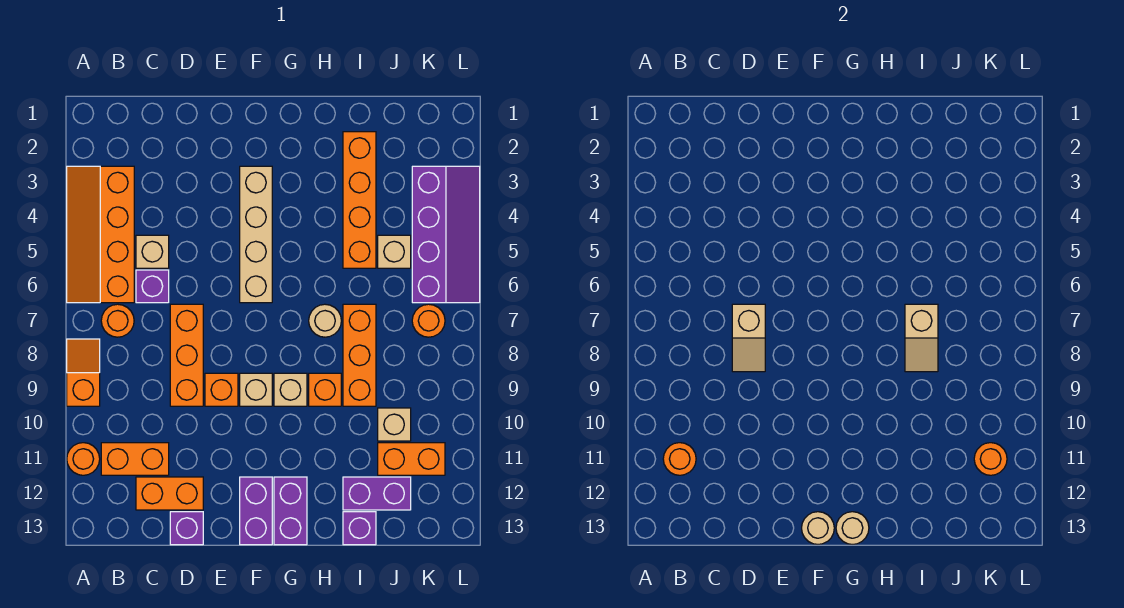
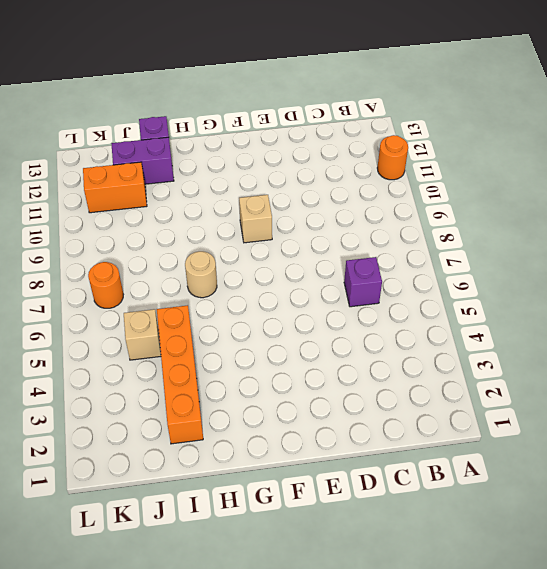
none -> orange 2x4 slope [67,166,134,303]
none -> orange 1x2 slope [67,339,100,406]
none -> orange 1x1 round brick [101,304,134,337]
none -> orange 1x2 brick [101,443,169,475]

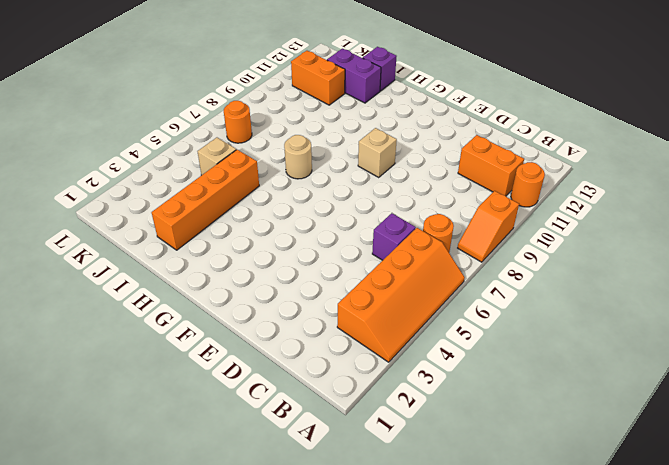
none -> tan 1x1 brick [136,235,169,268]
none -> orange 1x2 brick [136,477,203,510]
none -> orange 1x3 brick [170,304,203,406]
none -> purple 1x1 brick [170,512,203,545]

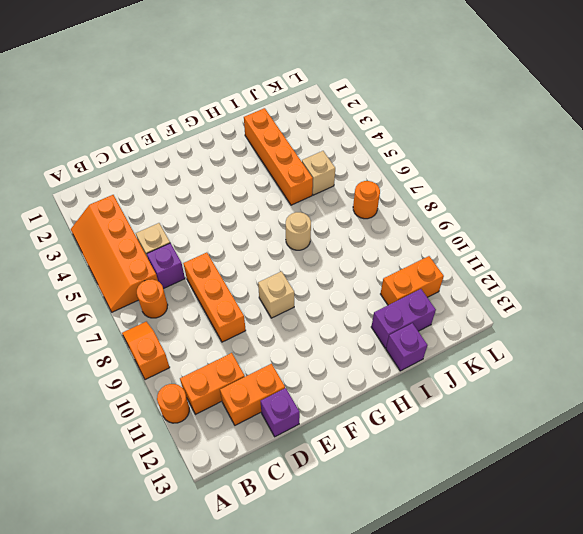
none -> orange 1x1 brick [205,373,238,406]
none -> tan 1x4 brick [240,166,272,303]
none -> purple 1x2 brick [240,477,272,545]
none -> tan 1x1 brick [274,373,307,406]

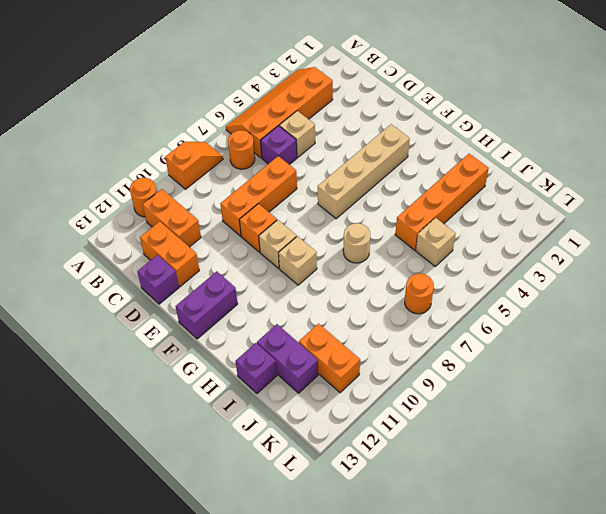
none -> purple 1x2 brick [274,477,307,545]
none -> orange 1x1 brick [309,373,341,406]
none -> orange 1x3 brick [343,304,376,406]
none -> tan 1x1 brick [378,408,411,441]

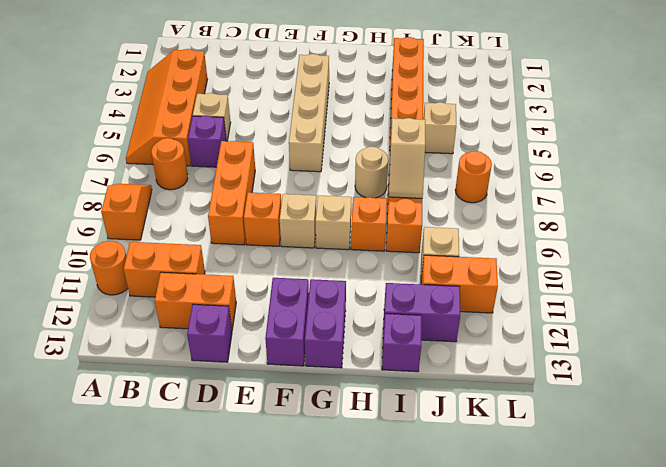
none -> purple 2x4 slope [412,166,480,303]
none -> orange 1x1 round brick [663,443,696,475]
none -> tan 1x2 slope [732,304,765,372]
none -> tan 1x1 round brick [802,512,834,544]

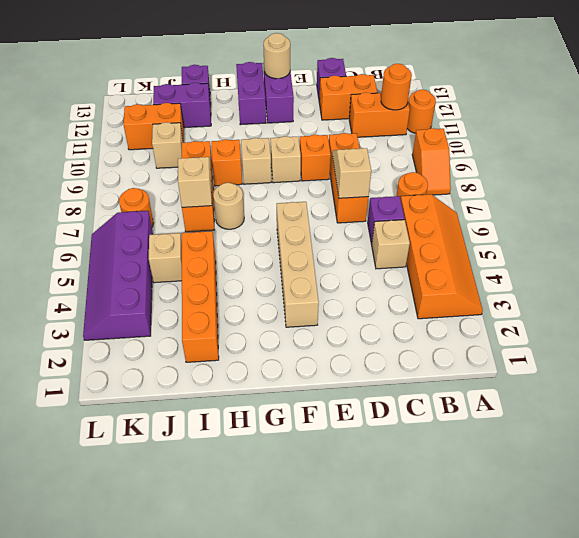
none -> tan 1x1 round brick [836,512,869,544]
none -> orange 1x1 round brick [974,443,1007,475]

